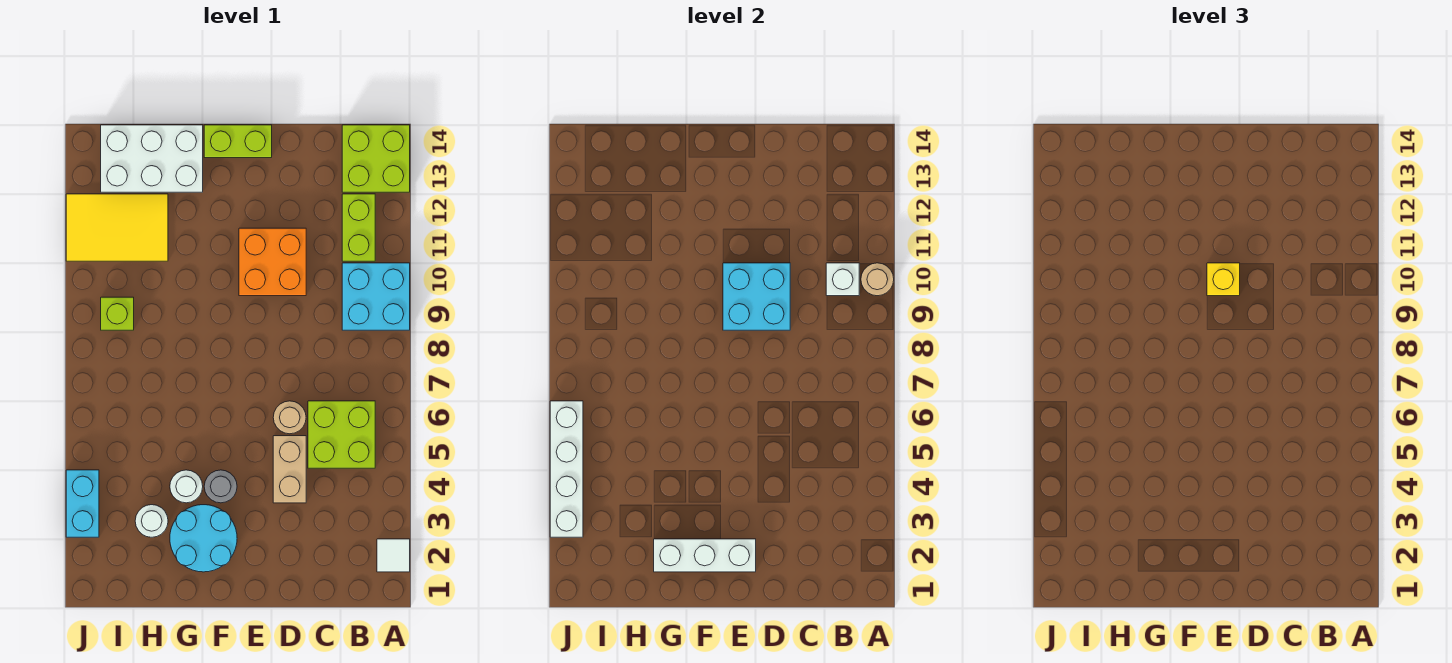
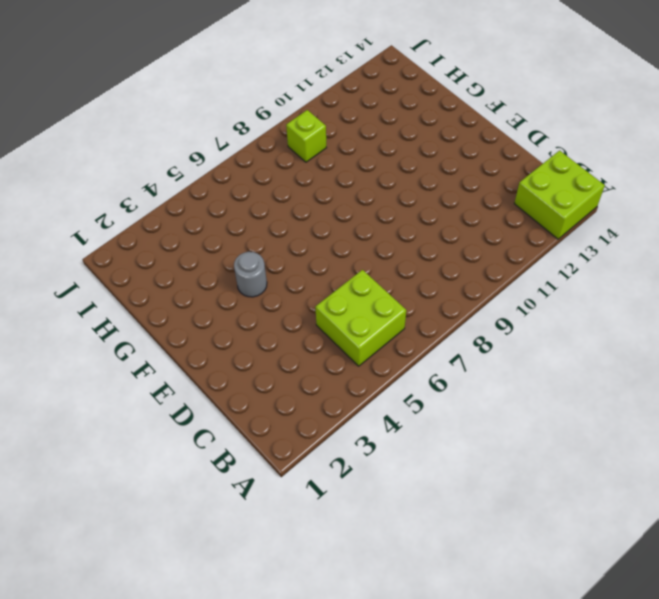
none -> white 1x1 tile [377,539,410,572]
none -> cyan 2x2 brick [342,263,410,330]
none -> lime 1x2 brick [342,194,375,261]

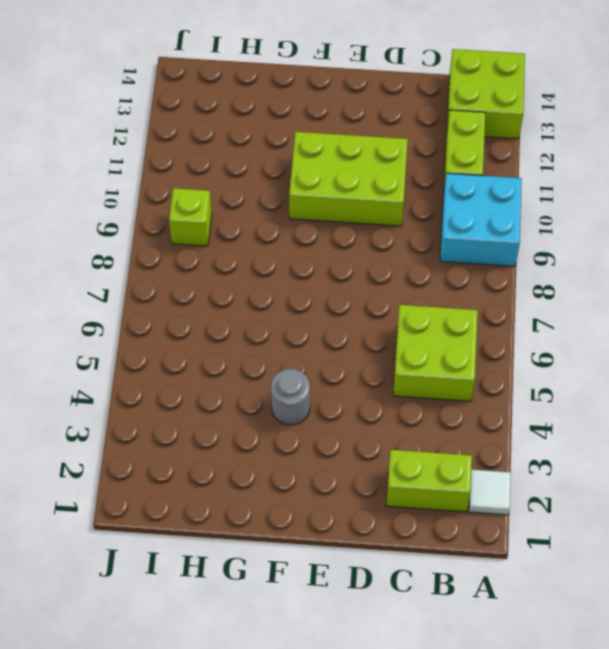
lime 1x2 brick [386,450,472,512] -> lime 1x2 brick moved to [204,125,272,158]
lime 2x3 brick [289,132,408,226] -> orange 2x2 brick [239,228,306,296]
none -> tan 1x2 brick [273,436,306,503]
none -> tan 1x1 round brick [273,401,306,434]
none -> cyan 2x2 round brick [170,505,237,572]

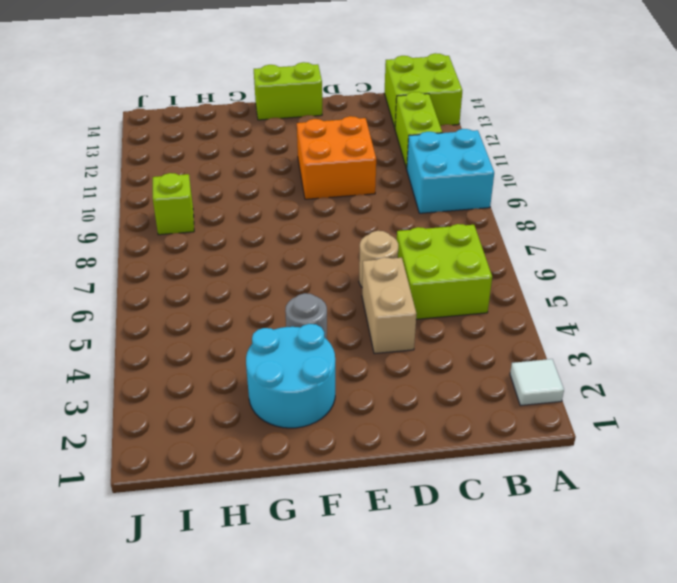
none -> white 1x1 round brick [170,470,203,503]
none -> white 2x3 brick [101,125,203,192]
none -> white 1x1 round brick [135,505,168,537]

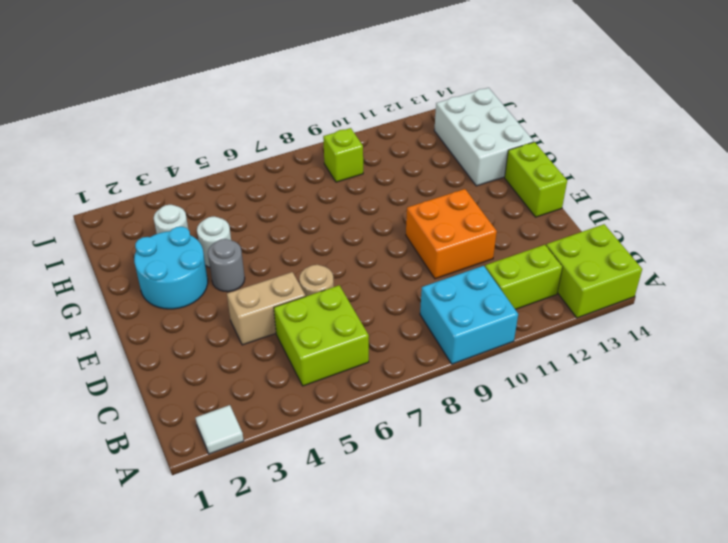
none -> yellow 2x3 tile [66,194,168,261]
none -> cyan 1x2 brick [66,470,99,537]
none -> tan 1x1 round brick [861,263,894,296]

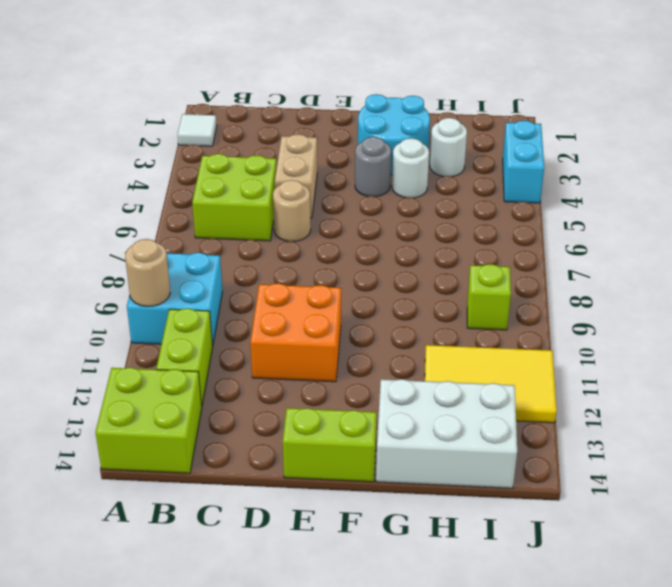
none -> white 1x1 brick [826,263,859,296]
none -> cyan 2x2 brick [723,263,790,330]
none -> white 1x3 brick [654,539,756,572]

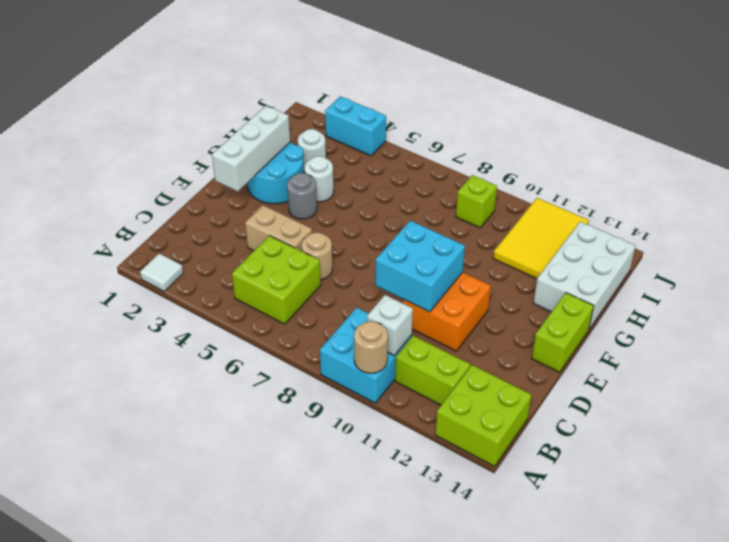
none -> white 1x4 brick [550,401,583,537]
none -> yellow 1x1 brick [1207,263,1240,296]

